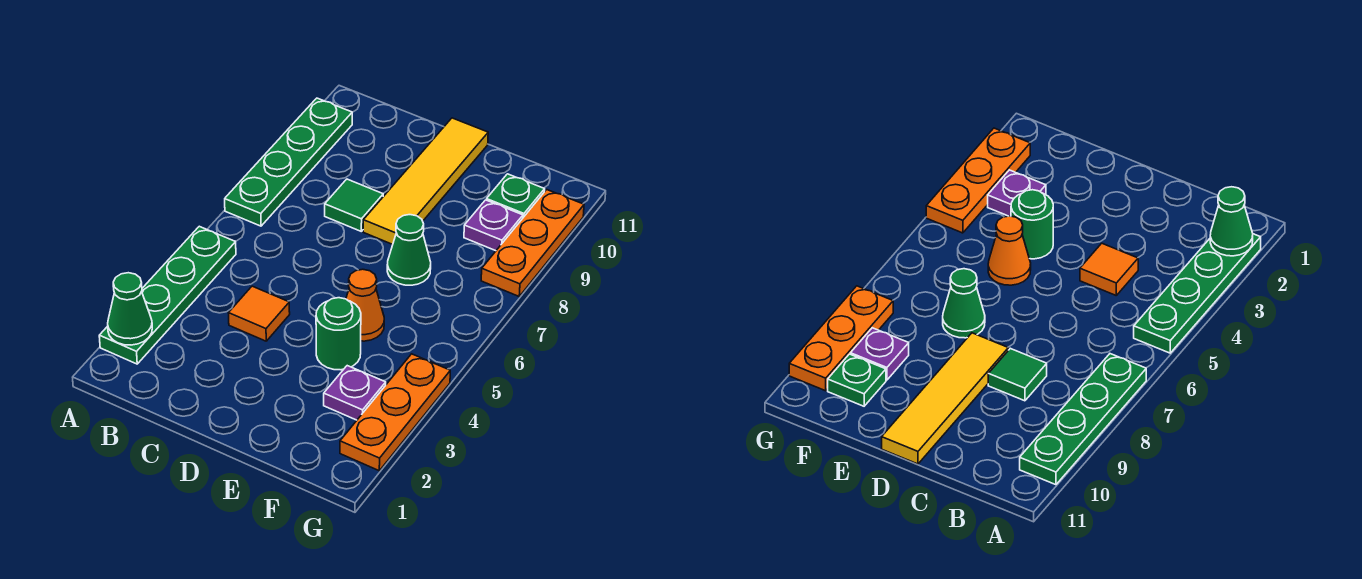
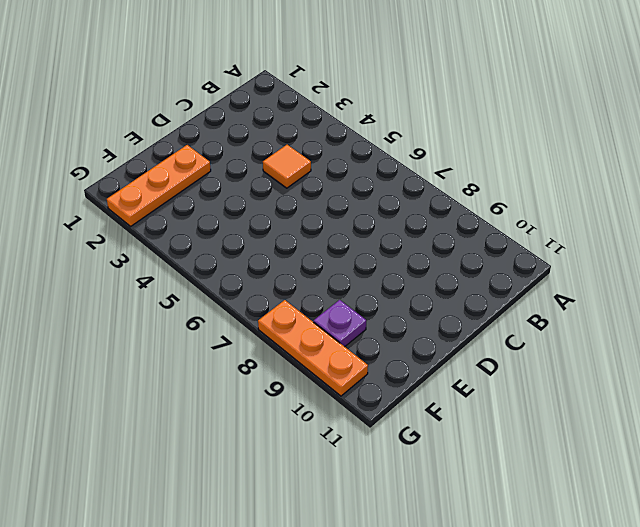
orange 1x3 plate [107,145,211,226] -> orange 1x3 plate turned to [340,354,450,471]
none -> green 1x4 plate [99,226,236,364]
none -> green 1x4 plate [225,98,352,226]
none -> green 1x1 tile [325,179,383,231]

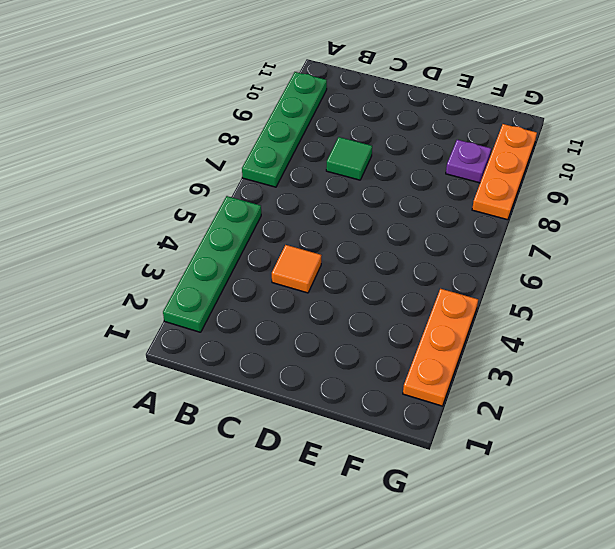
none -> yellow 1x4 tile [363,118,488,244]
none -> green 1x1 round brick [316,298,361,370]
none -> orange 1x1 cone [346,269,384,341]

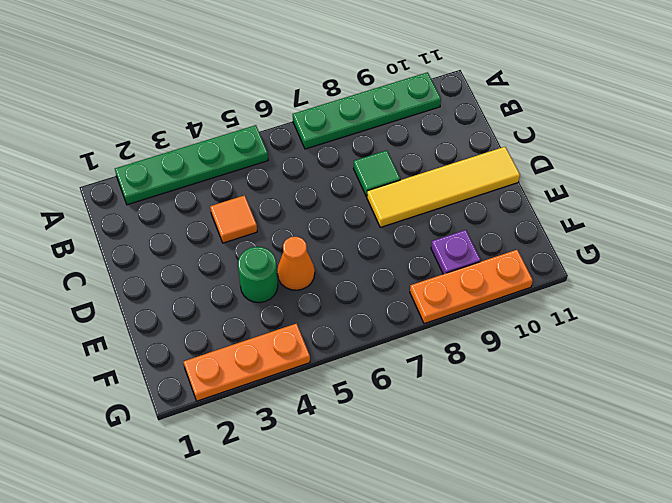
none -> green 1x1 cone [387,215,431,285]
none -> purple 1x1 plate [324,366,386,420]
none -> green 1x1 plate [487,174,545,217]

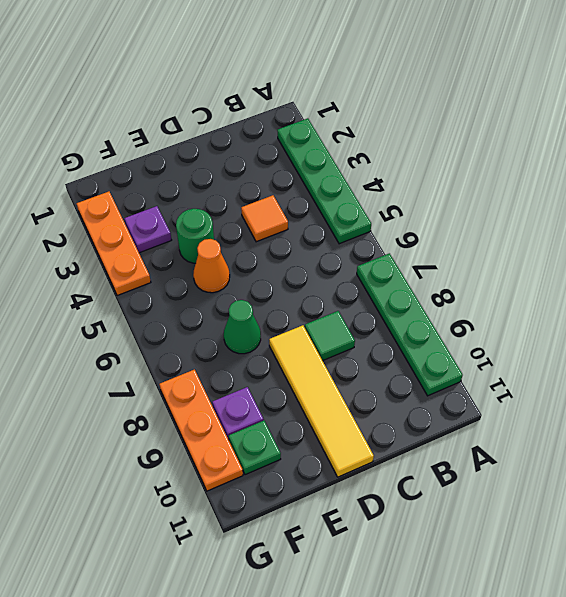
none -> green 1x1 cone [108,273,152,345]

